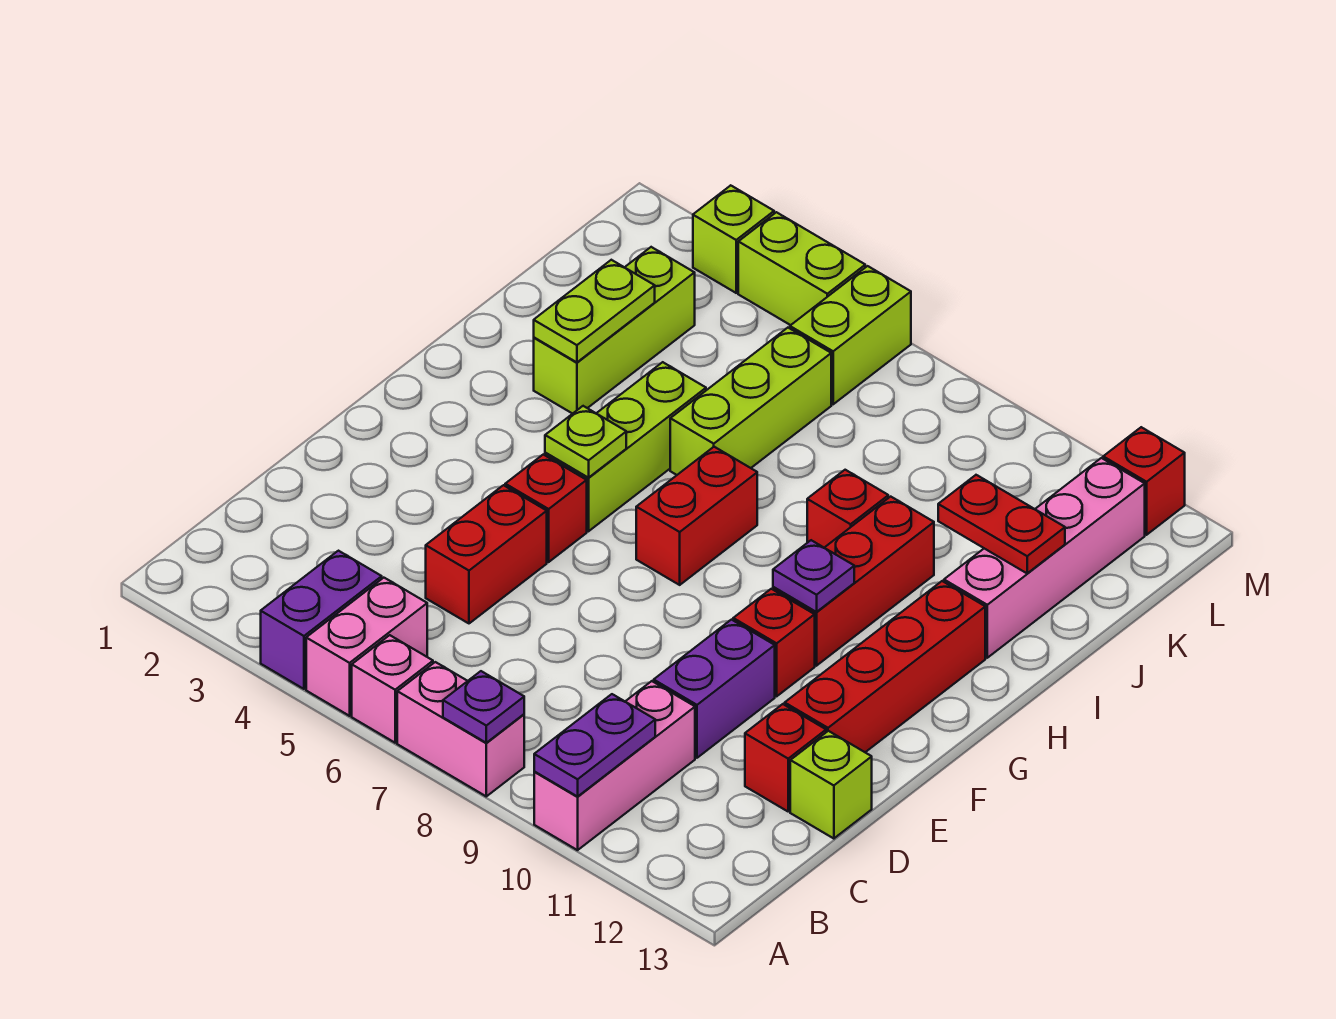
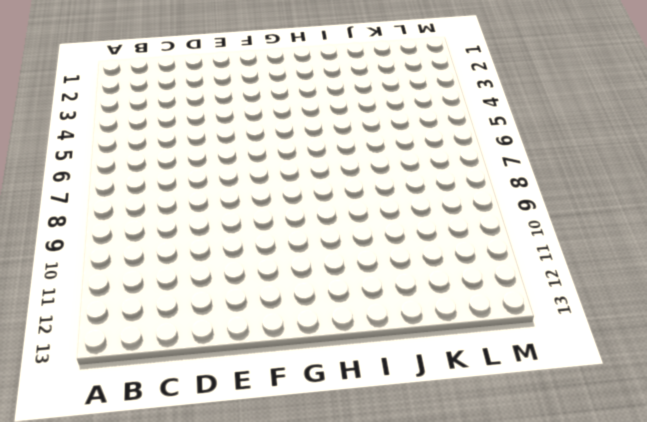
none -> purple 1x2 brick [261,551,382,689]
none -> pink 1x2 brick [306,578,427,716]
none -> pink 1x1 brick [352,635,433,743]

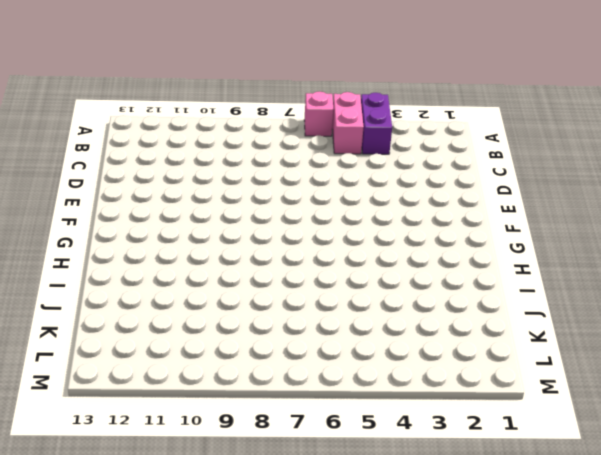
none -> pink 1x2 brick [397,662,524,796]
none -> pink 1x3 brick [534,681,695,850]
none -> red 1x2 brick [426,485,547,623]

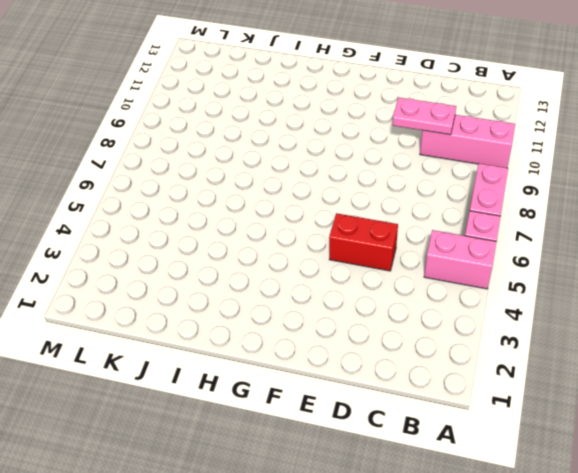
pink 1x2 plate [393,98,456,135] -> none
none -> purple 1x2 brick [261,551,382,689]
none -> purple 1x2 brick [654,620,775,758]
none -> red 1x1 brick [745,704,826,811]

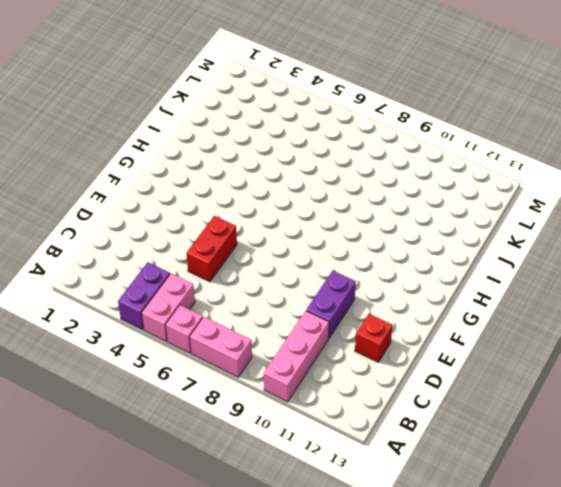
none -> lime 1x1 brick [790,731,872,839]
none -> red 1x4 brick [785,581,985,752]
none -> red 1x1 brick [505,455,587,562]

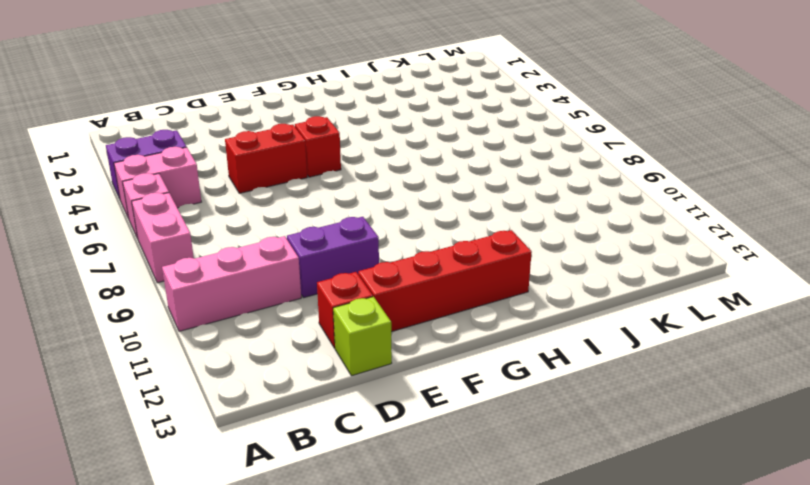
none -> red 1x1 brick [733,589,815,696]
none -> lime 1x3 brick [545,362,706,531]
none -> red 1x2 brick [636,447,757,585]

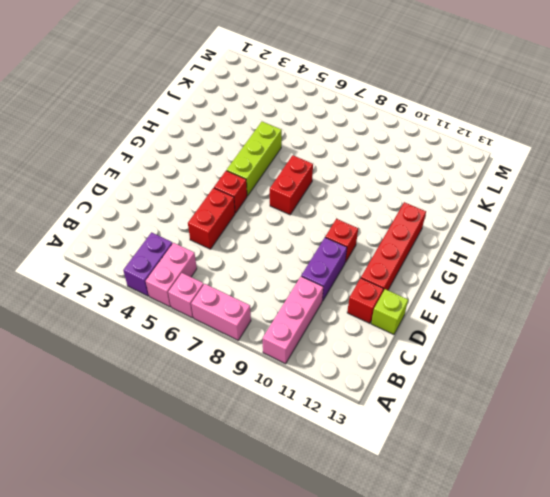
none -> red 1x3 brick [773,497,934,666]
none -> lime 1x3 brick [534,247,695,414]
none -> lime 1x3 brick [670,328,831,475]

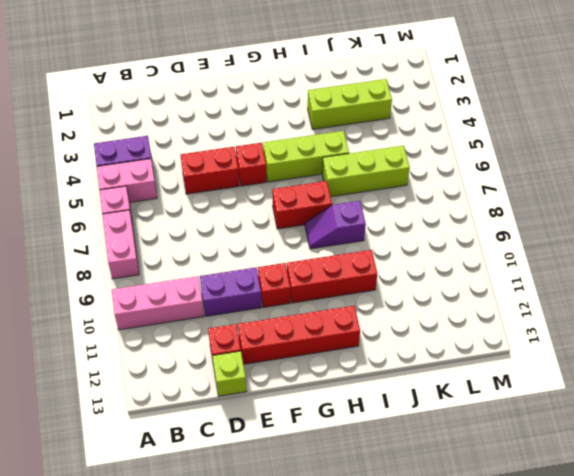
purple 1x2 slope [305,201,366,249] -> none
none -> red 1x1 brick [807,470,888,548]
none -> pink 1x4 brick [944,458,1145,658]
none -> lime 1x2 brick [790,266,911,404]

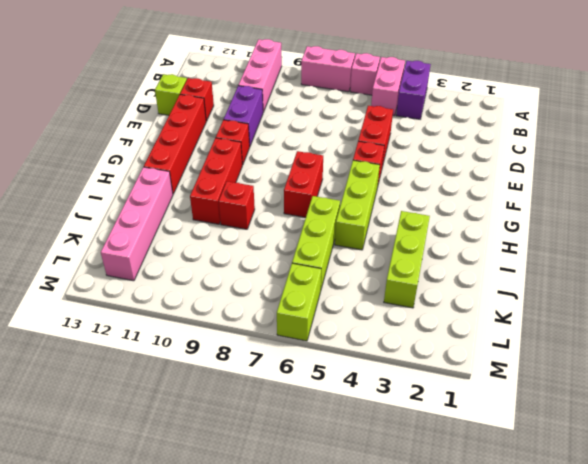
none -> lime 1x1 brick [693,185,774,293]
none -> lime 1x2 brick [738,212,865,325]
none -> red 1x1 brick [1103,427,1185,535]

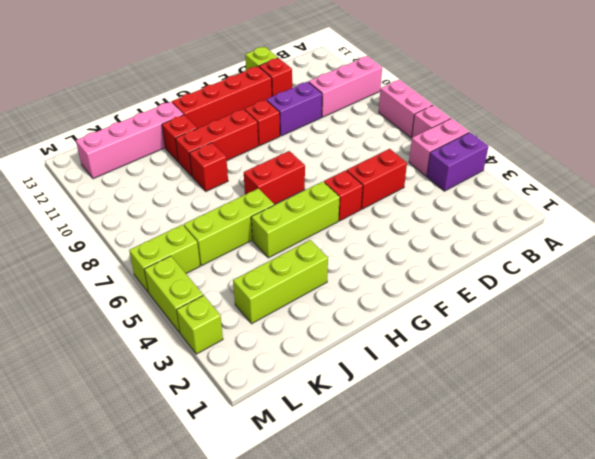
red 1x1 brick [162,115,197,162] -> red 1x1 brick moved to [1103,427,1185,535]
none -> purple 1x1 plate [443,671,524,743]
none -> purple 1x2 plate [534,694,655,797]
none -> lime 1x1 plate [545,406,626,478]

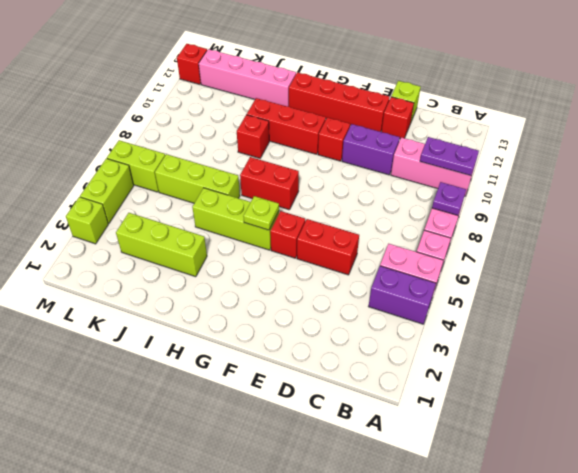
none -> purple 1x1 plate [773,540,854,612]
none -> lime 1x2 plate [534,260,655,362]
none -> red 1x2 plate [938,475,1065,573]

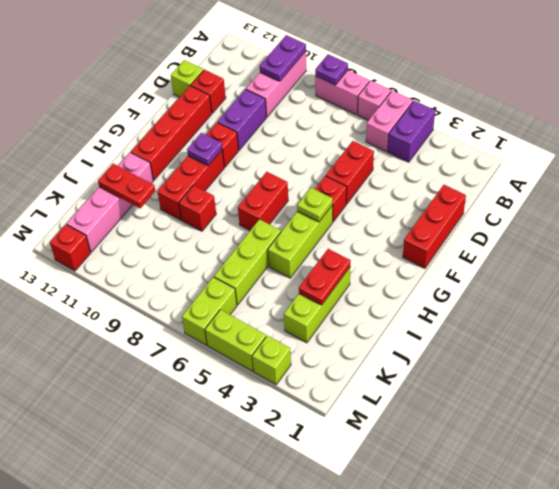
red 1x3 brick [403,185,466,268] -> none
red 1x2 plate [299,249,351,305] -> lime 1x2 plate [534,260,655,362]

